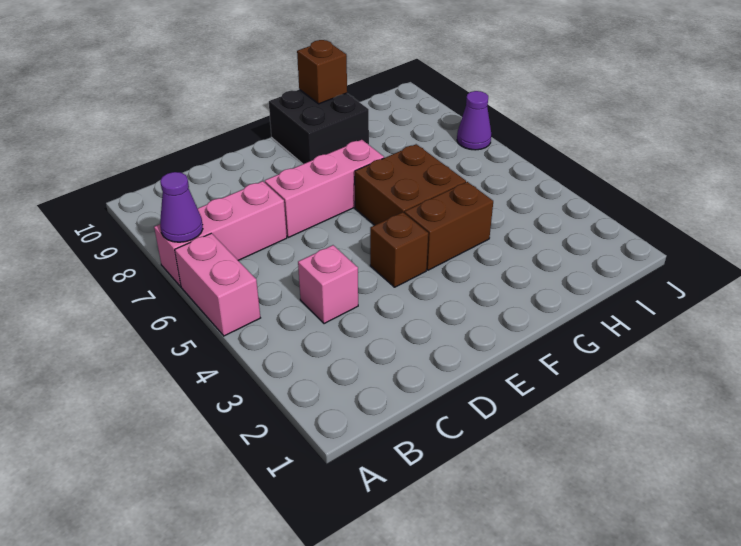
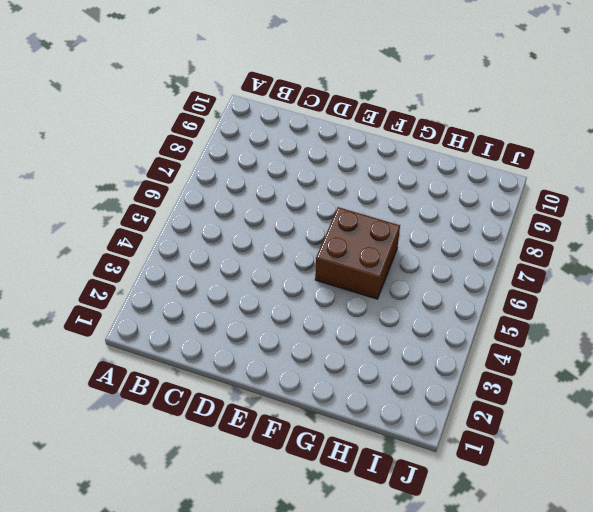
none -> pink 1x2 brick [175,233,260,336]
none -> pink 1x3 brick [154,181,287,287]

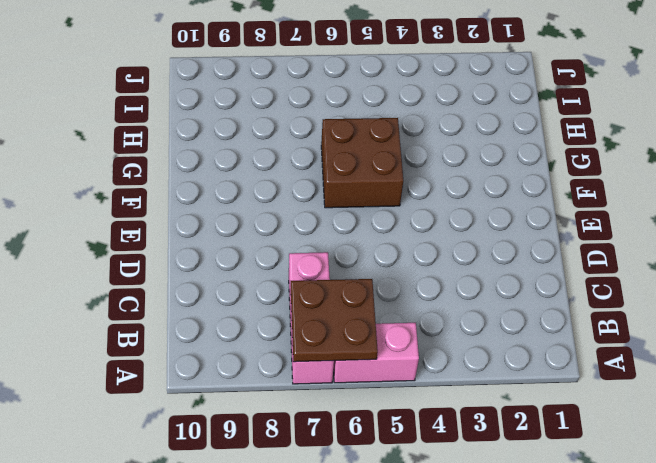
brown 2x2 plate [291,279,378,362] -> purple 1x1 cone [160,172,203,242]
none -> pink 1x1 brick [298,245,358,324]
none -> pink 1x3 brick [265,140,384,237]

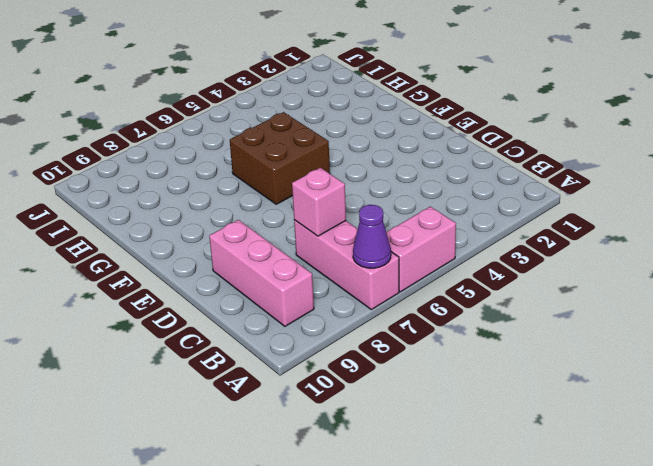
pink 1x3 brick [209,220,314,326] -> pink 1x3 brick moved to [265,140,384,237]
pink 1x1 brick [292,168,346,236] -> pink 1x1 brick moved to [298,245,358,324]
none -> brown 1x1 brick [370,212,428,287]
none -> brown 1x2 brick [404,182,493,270]

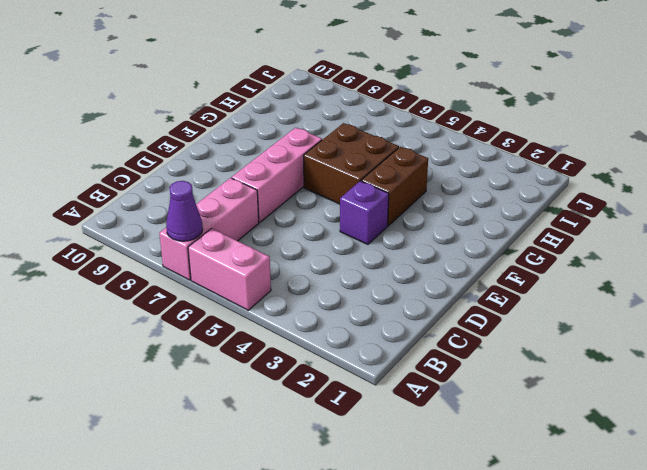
purple 1x1 brick [340,181,389,244] -> brown 1x1 brick [370,212,428,287]
none -> pink 1x1 brick [298,245,358,324]
none -> black 2x2 brick [269,89,369,164]

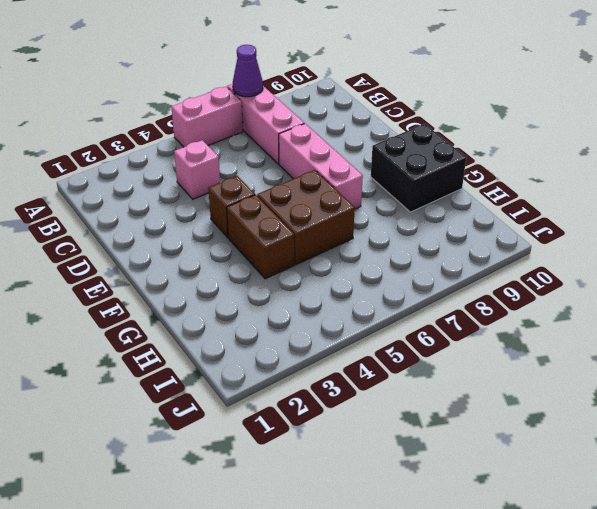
none -> purple 1x1 cone [457,91,491,150]
none -> brown 1x1 brick [297,40,347,104]

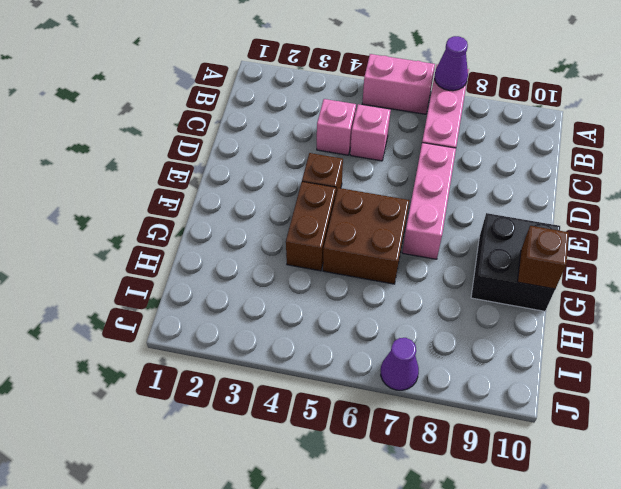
pink 1x1 brick [350,104,391,161] -> none

